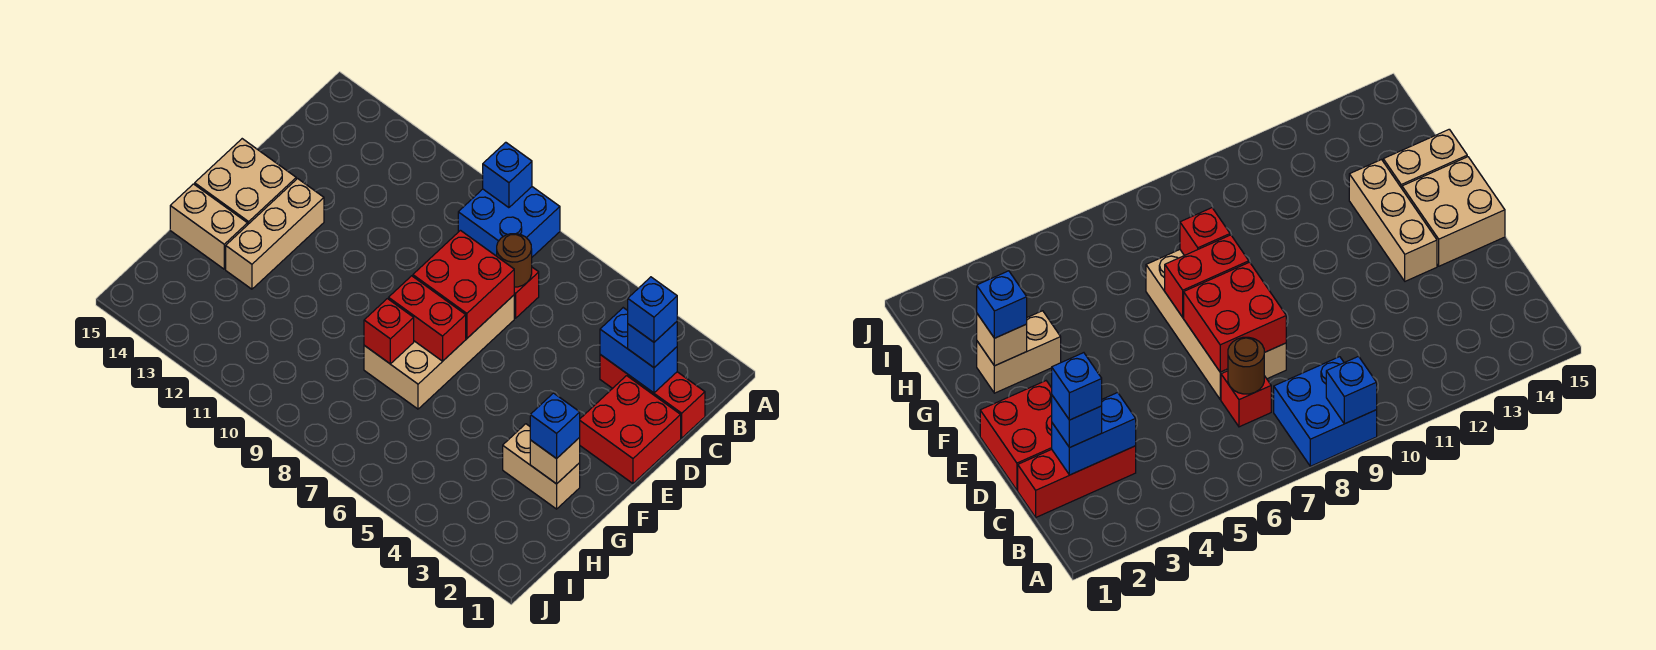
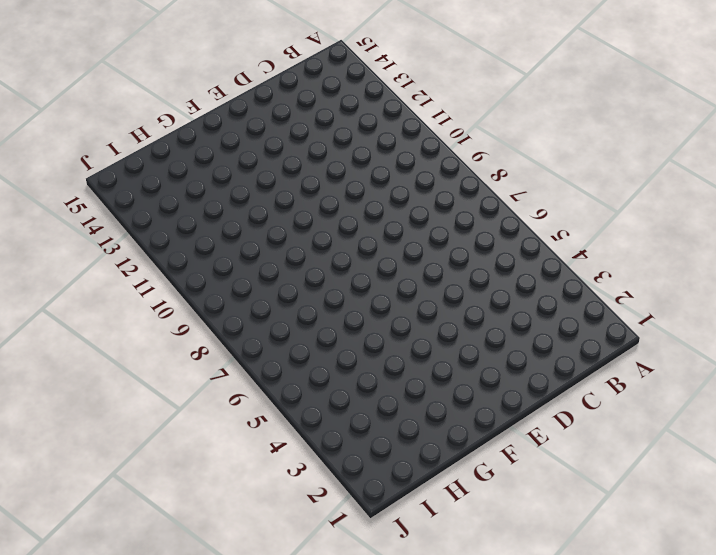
none -> blue 2x2 brick [458,187,560,257]
none -> red 1x3 brick [600,355,705,438]
none -> red 1x1 brick [514,267,539,318]

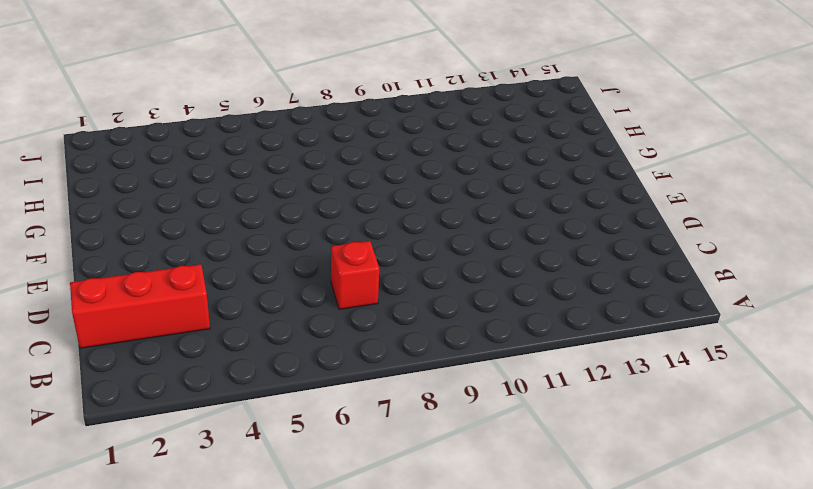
none -> blue 2x2 brick [458,187,560,257]
none -> red 2x2 brick [579,376,681,483]
none -> tan 2x4 brick [364,295,514,409]

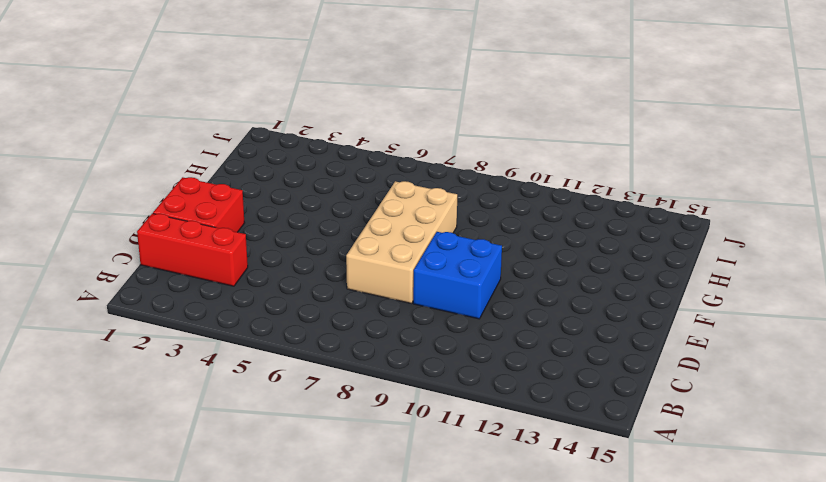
blue 2x2 brick [413,232,502,319] -> blue 2x2 brick moved to [458,187,560,257]
none -> red 1x1 brick [514,267,539,318]
none -> tan 1x3 brick [226,179,324,289]
none -> tan 2x2 brick [195,139,296,224]

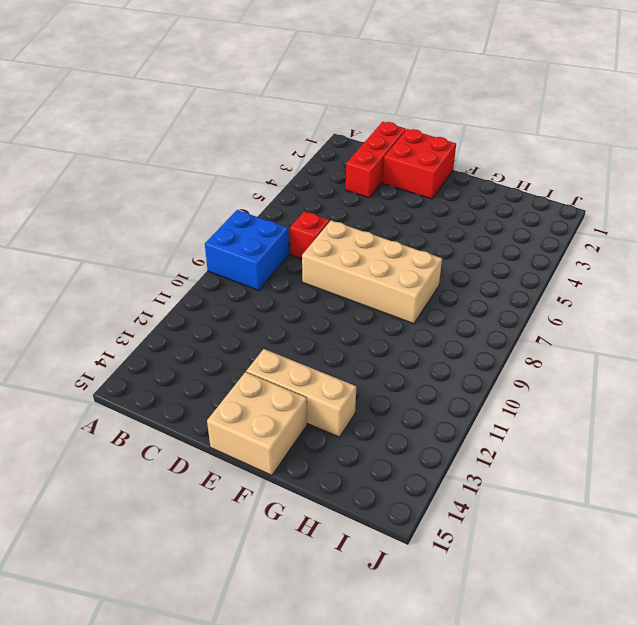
none -> tan 1x2 brick [503,424,580,509]
none -> tan 1x2 brick [170,184,248,269]
none -> blue 1x1 brick [483,142,532,208]

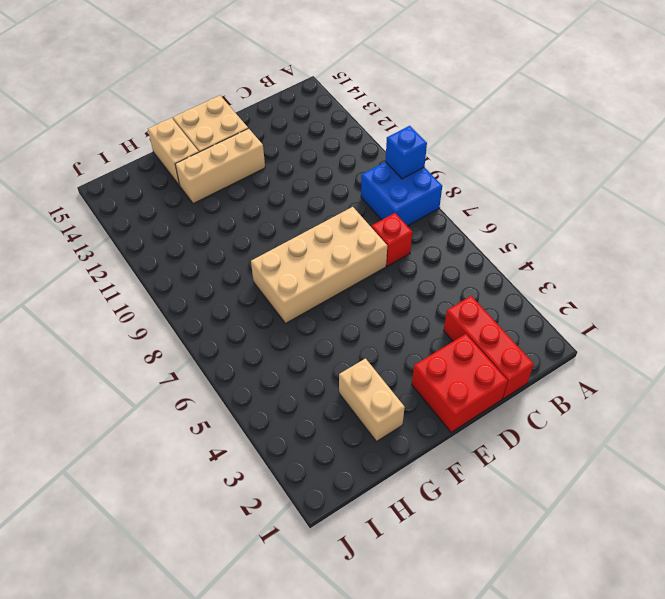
none -> blue 1x2 brick [600,308,677,393]
none -> brown 1x1 round brick [497,234,532,287]
none -> red 2x2 brick [413,230,514,338]

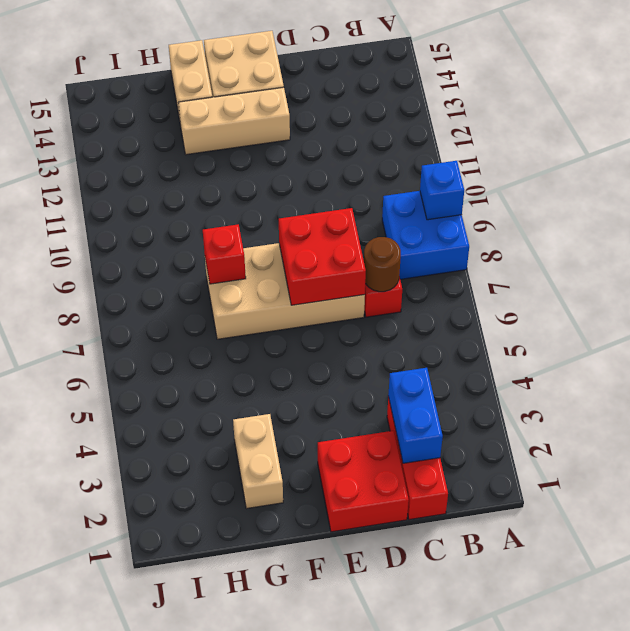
none -> red 1x2 brick [388,276,466,361]
none -> tan 1x1 brick [530,438,580,484]
none -> blue 1x1 brick [628,322,677,367]

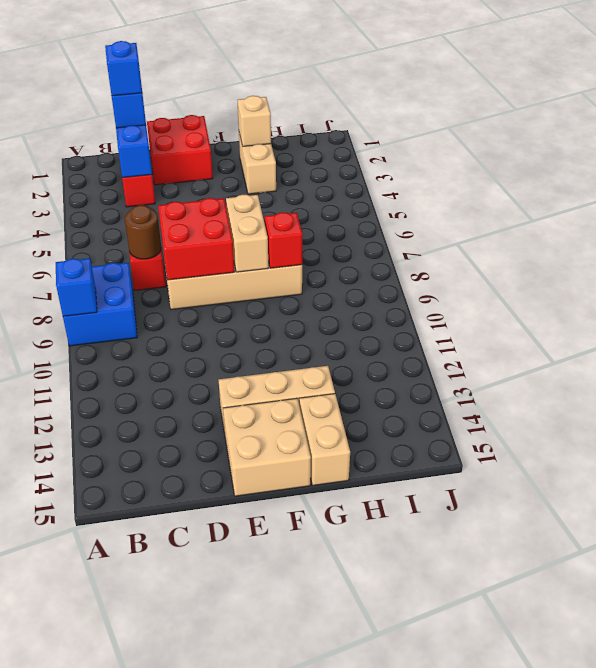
tan 1x2 brick [226,195,268,272] -> red 1x2 brick [388,276,466,361]
none -> blue 1x1 brick [530,393,580,459]

